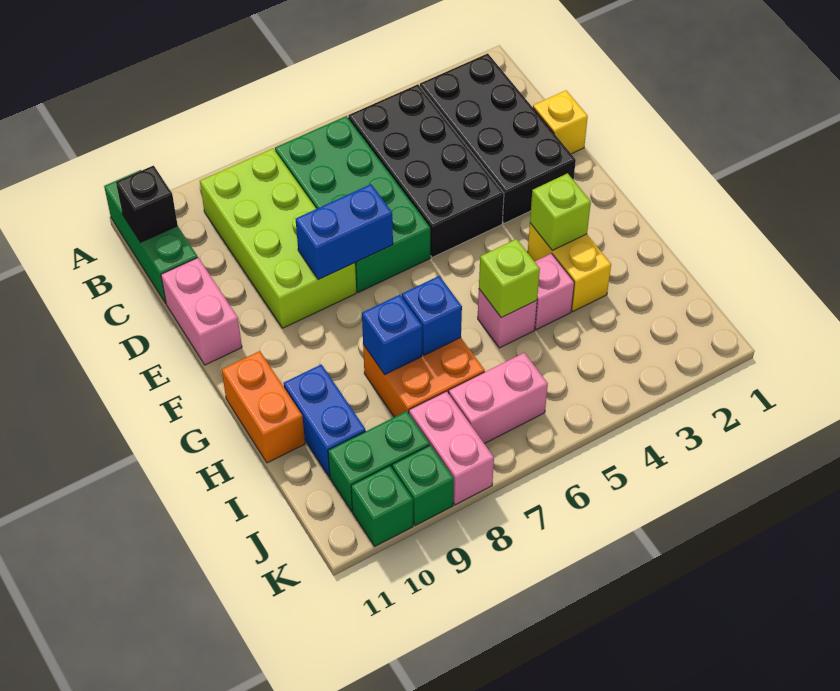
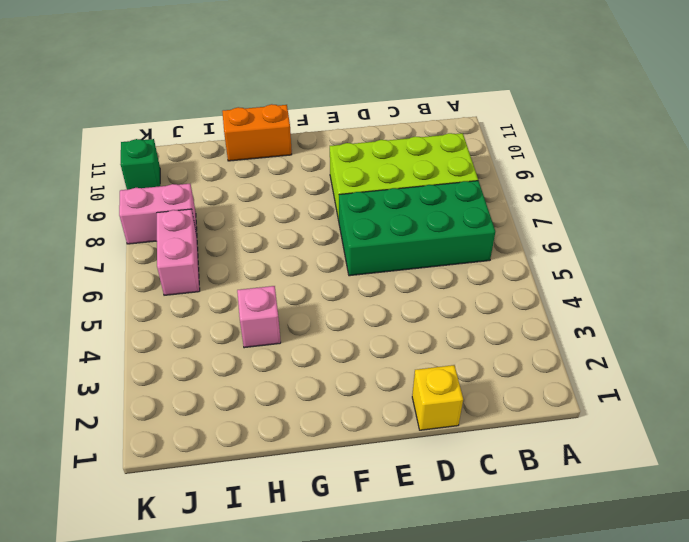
none -> green 1x3 brick [104,170,198,303]
none -> black 2x4 brick [420,54,576,223]
none -> black 2x4 brick [348,84,504,257]

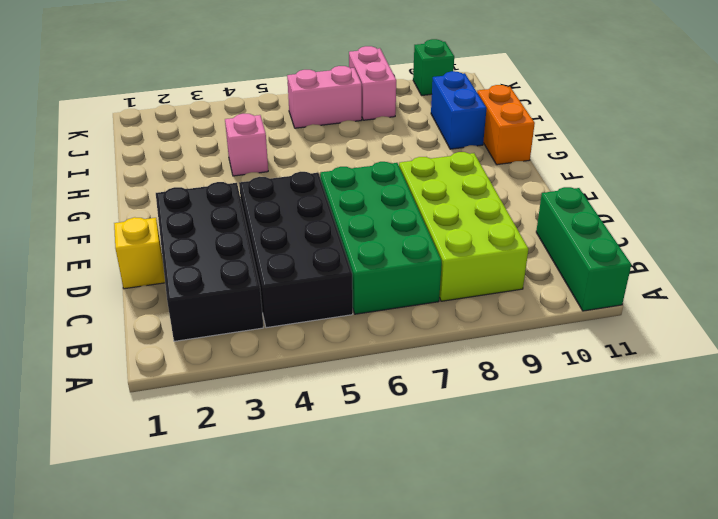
none -> pink 1x2 brick [161,258,242,365]
none -> yellow 1x2 brick [528,223,611,311]
none -> pink 1x1 brick [478,289,537,348]

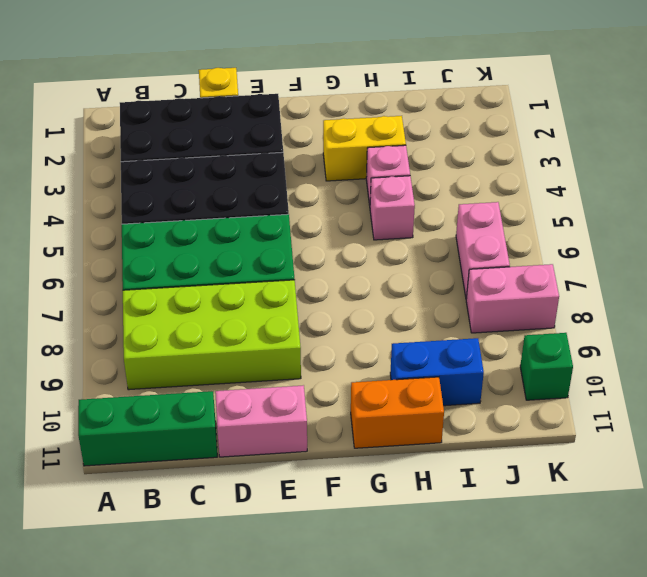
none -> orange 2x2 brick [363,338,485,417]
none -> green 1x2 brick [328,411,430,511]
none -> green 1x1 brick [392,445,454,526]

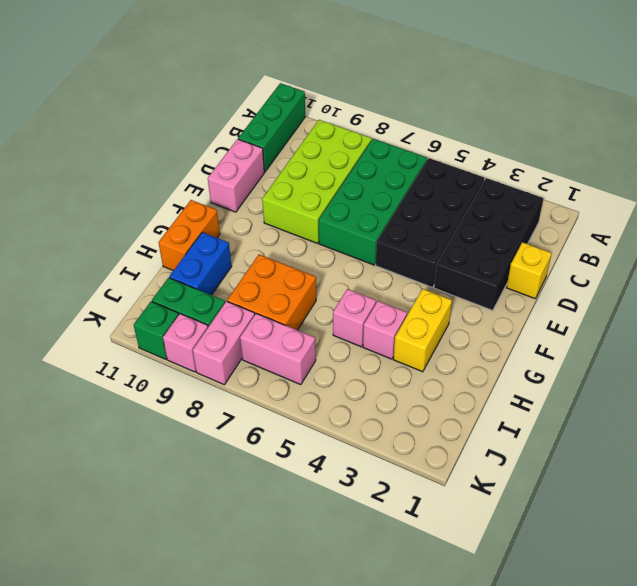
pink 1x1 brick [163,314,208,372] -> green 1x1 brick [392,445,454,526]
none -> black 1x1 brick [116,166,178,243]
none -> blue 1x2 brick [296,184,393,279]
none -> lime 1x1 brick [530,173,591,250]

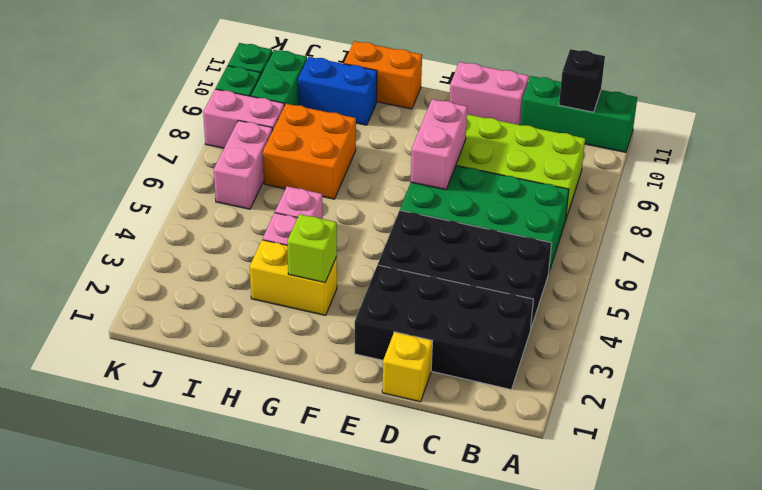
pink 1x2 brick [411,99,467,190] -> blue 1x2 brick [296,184,393,279]
none -> lime 1x1 brick [479,239,540,318]
none -> blue 1x1 brick [402,276,462,355]
none -> blue 1x1 brick [362,295,422,374]

